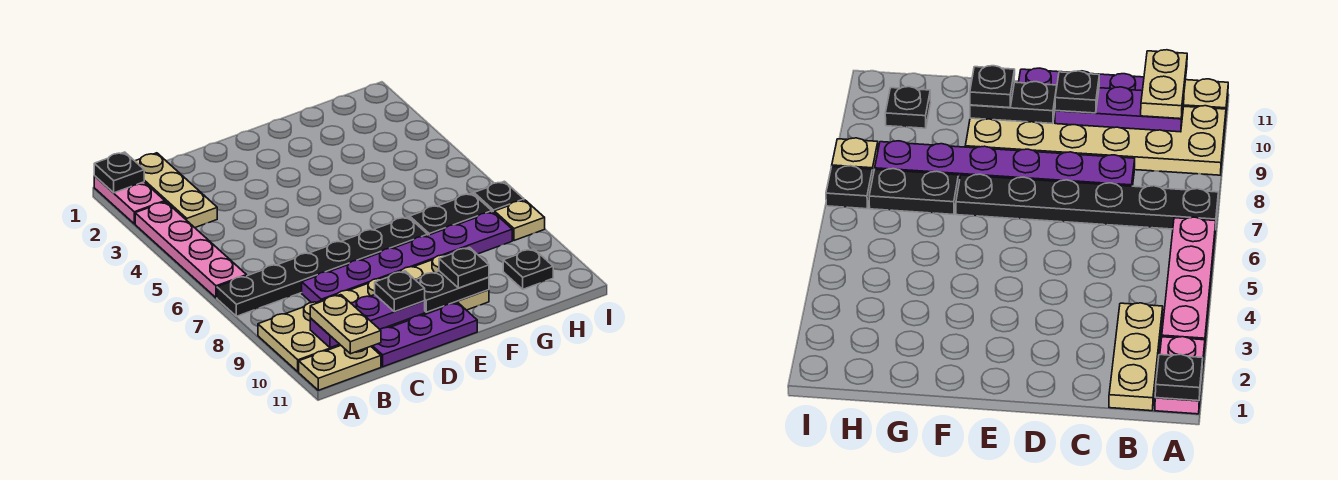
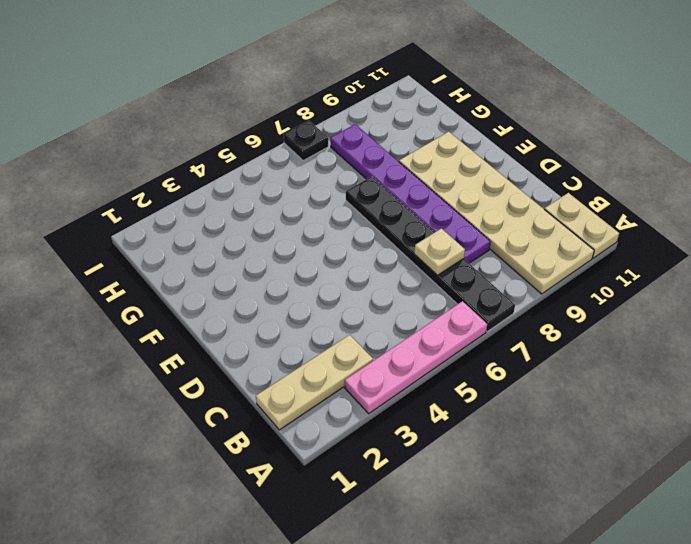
tan 1x1 plate [414,228,465,275] -> tan 1x1 plate moved to [494,200,545,241]
none -> pink 1x2 plate [94,176,165,224]
none -> purple 1x3 plate [371,303,477,367]
none -> black 1x2 plate [410,193,492,235]

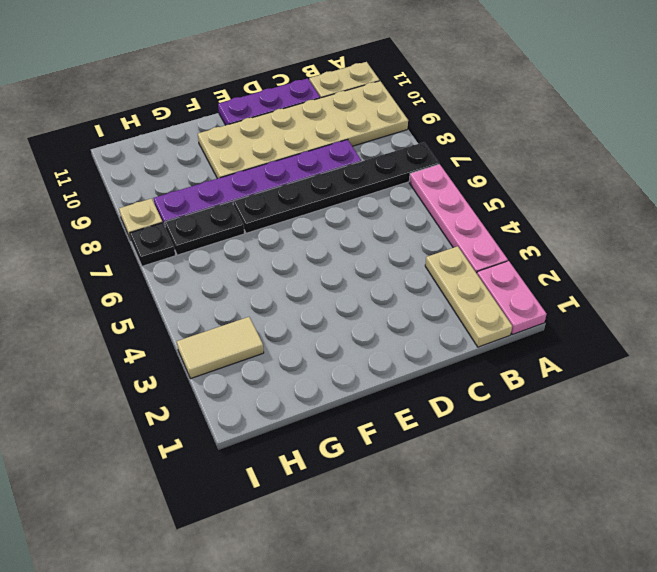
tan 1x2 tile [177,317,264,379] -> none
none -> black 1x1 plate [503,249,553,289]
none -> black 1x1 plate [94,152,144,193]
none -> purple 1x3 plate [310,295,425,348]

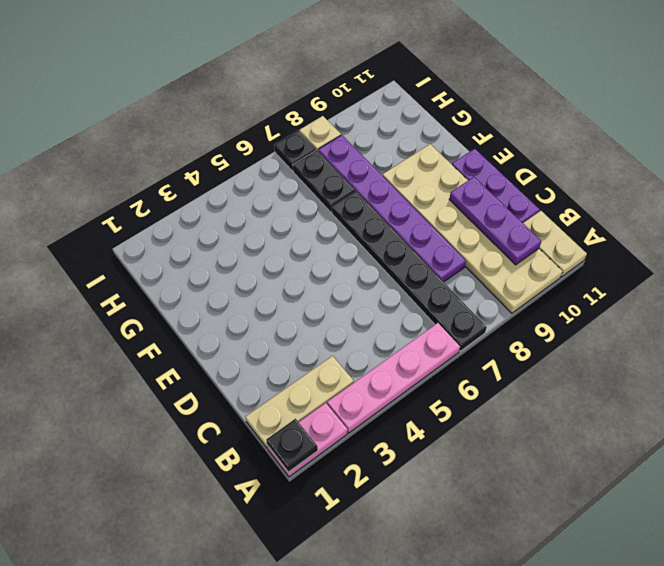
none -> black 1x1 plate [503,249,553,289]
none -> black 1x2 plate [416,271,489,312]
none -> tan 1x2 plate [310,295,381,354]

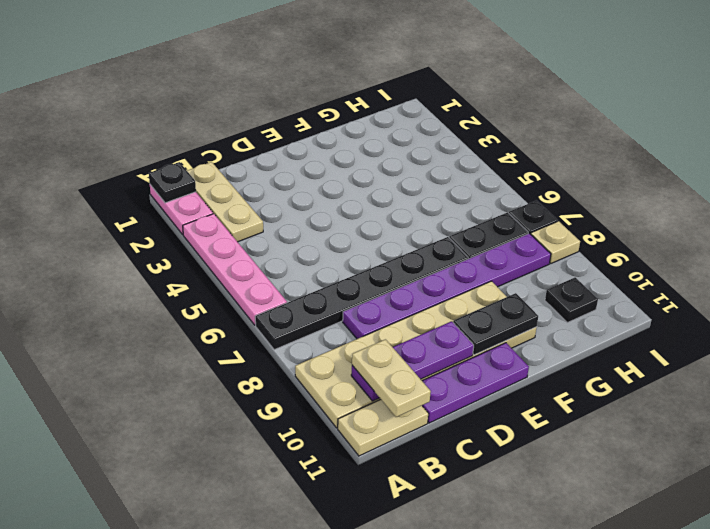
none -> black 1x1 plate [375,271,425,312]
none -> black 1x1 plate [439,247,489,288]

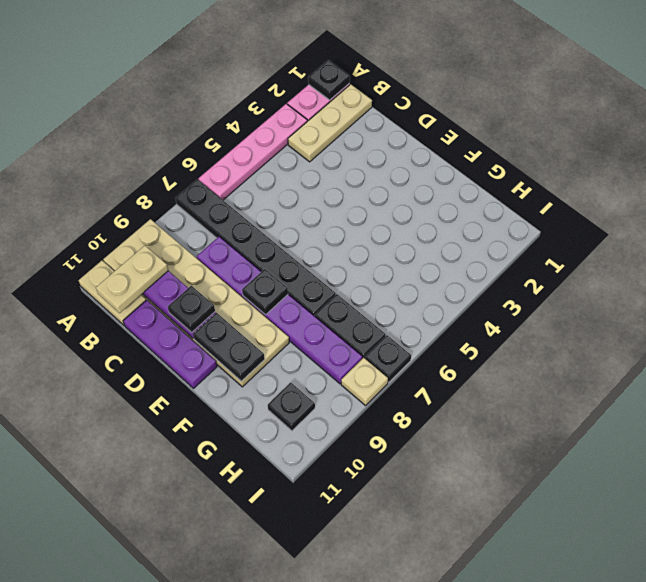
black 1x1 plate [242,269,288,315] -> black 1x1 plate moved to [439,247,489,288]

